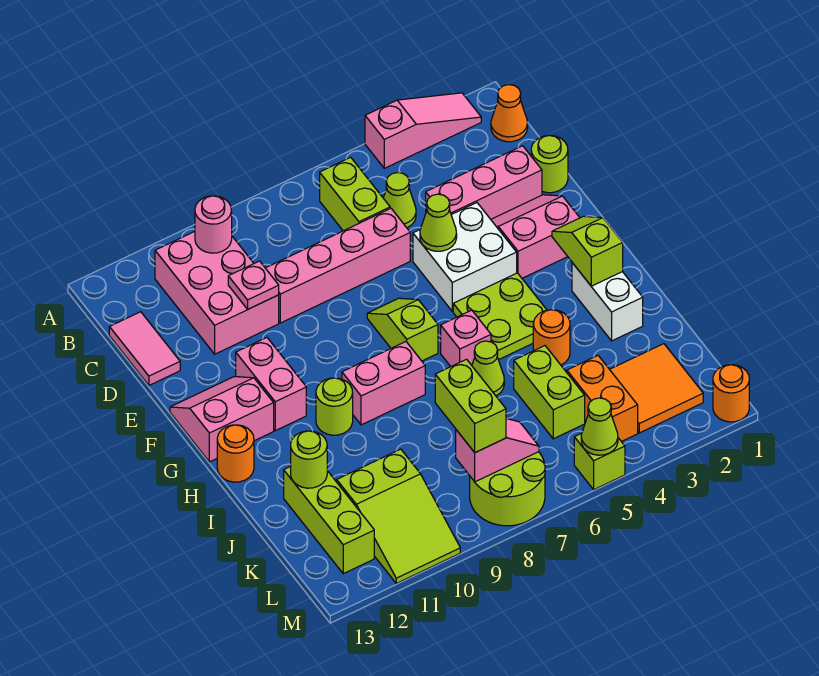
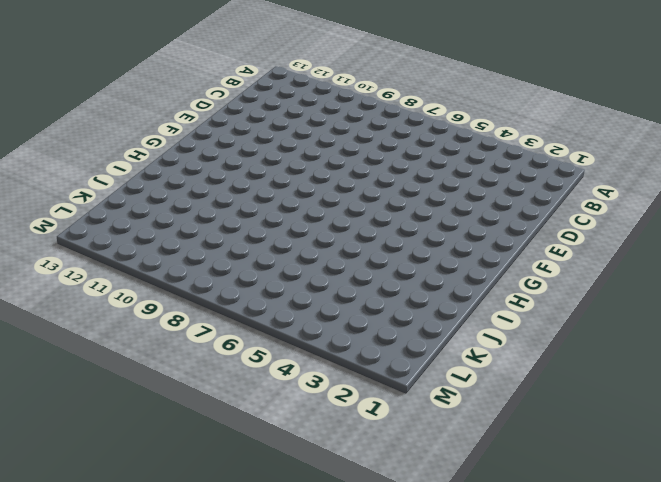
none -> pink 1x3 slope [365,93,481,168]
none -> orange 1x1 cone [491,85,528,142]
none -> lime 1x2 brick [320,157,390,231]
none -> pink 2x3 brick [155,232,279,354]

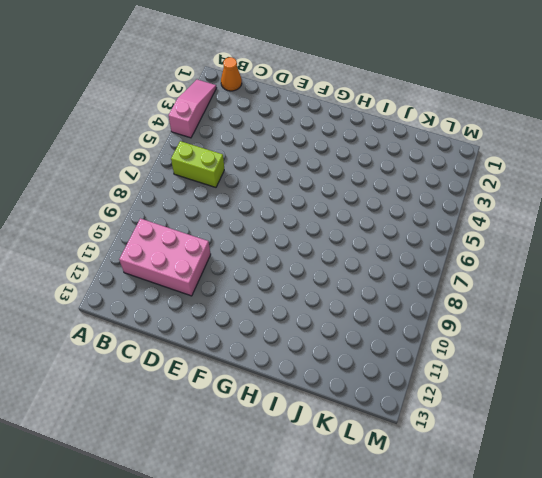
none -> lime 1x1 cone [383,173,416,228]
none -> pink 1x2 tile [109,312,180,385]
none -> lime 1x1 round brick [531,135,568,193]
none -> pink 1x3 brick [426,146,542,219]

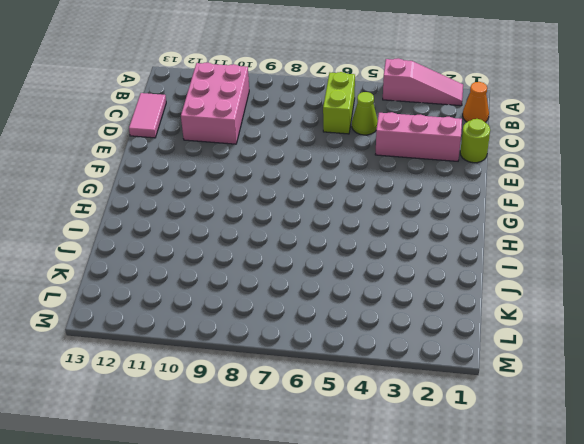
none -> pink 1x4 brick [266,208,410,323]
none -> pink 2x2 slope [491,195,580,278]
none -> white 2x2 brick [413,203,517,311]
none -> lime 1x2 slope [367,298,438,361]

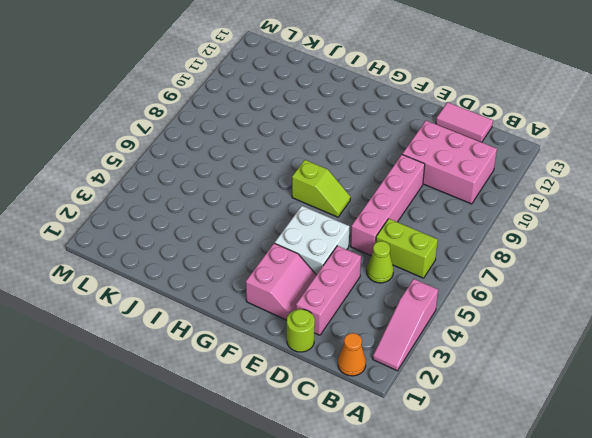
none -> pink 1x2 brick [236,338,306,431]
none -> pink 2x2 slope [170,377,274,462]
none -> lime 2x2 plate [453,273,547,360]
none -> white 1x2 brick [572,263,643,341]

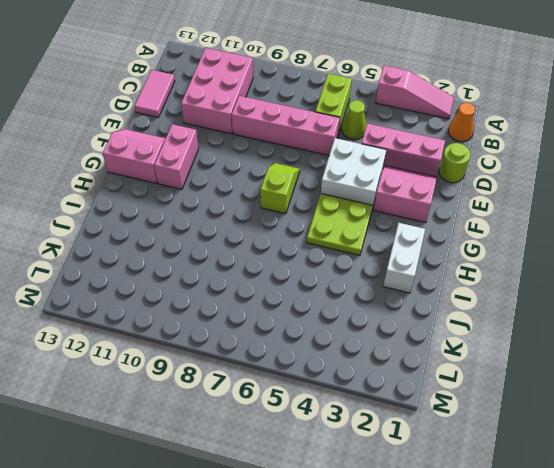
none -> pink 1x1 brick [441,310,491,366]
none -> pink 1x2 brick [342,342,425,425]
none -> lime 1x1 round brick [316,378,353,435]
none -> orange 1x1 round brick [217,425,254,482]

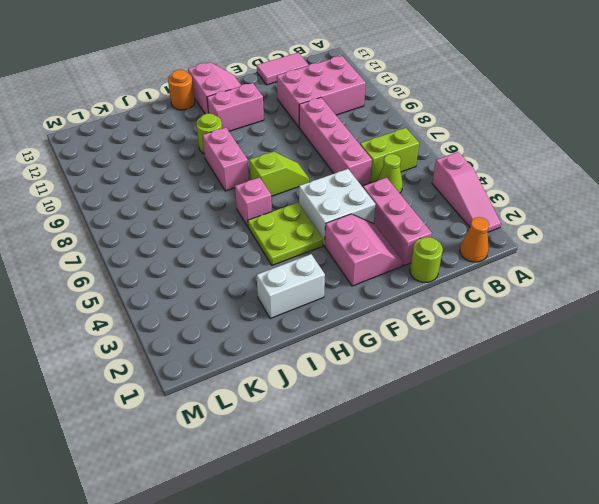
none -> orange 1x1 round brick [533,310,570,365]
none -> lime 1x1 cone [472,341,504,396]
none -> lime 1x2 brick [514,346,585,439]
none -> lime 1x3 brick [284,466,374,574]

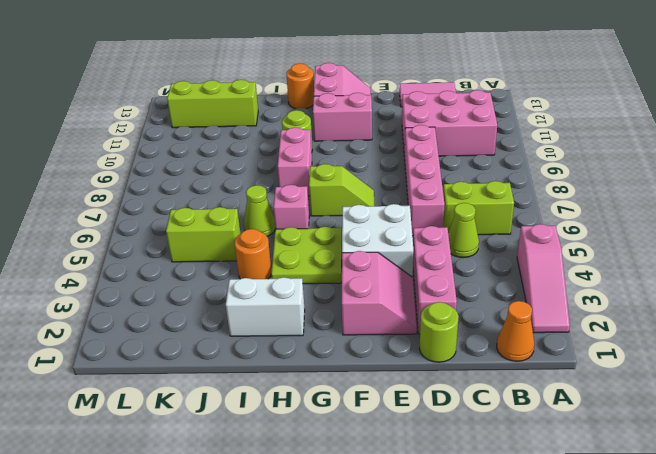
none -> orange 2x2 tile [610,344,703,433]
none -> orange 1x2 brick [567,356,638,442]
none -> lime 2x3 slope [337,449,460,583]
none -> lime 2x2 round brick [470,452,545,526]

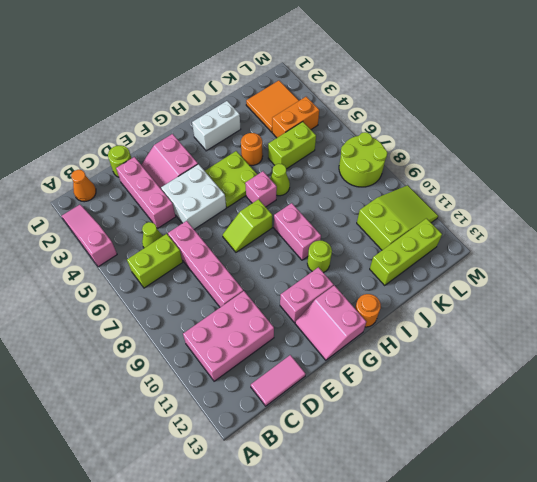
none -> orange 1x1 round brick [713,365,749,422]
none -> lime 1x1 brick [574,433,625,489]
none -> pink 1x1 round brick [195,196,232,253]
none -> pink 1x1 plate [228,261,279,309]

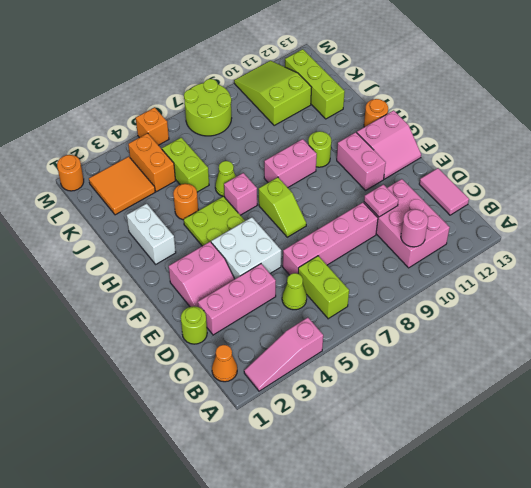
orange 1x1 brick [136,107,169,145] -> lime 1x1 brick [574,433,625,489]
none -> lime 1x1 cone [420,194,457,251]
none -> lime 1x2 slope [552,216,623,286]
none -> lime 1x1 round brick [291,431,327,488]
none -> pink 1x2 slope [456,418,539,482]

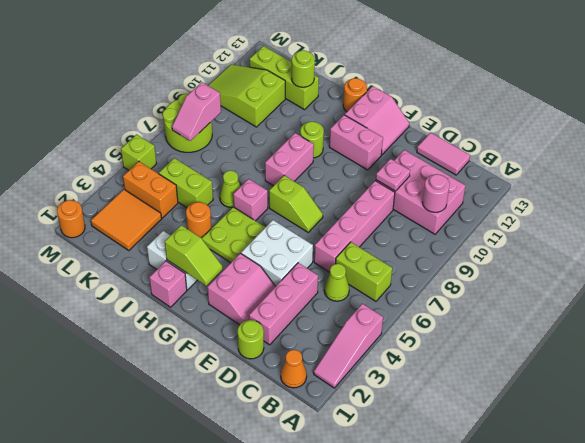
pink 1x1 brick [149,261,187,307] -> none
none -> lime 1x1 cone [420,194,457,251]
none -> lime 1x1 cone [581,398,618,455]
none -> lime 1x2 brick [435,359,506,453]

